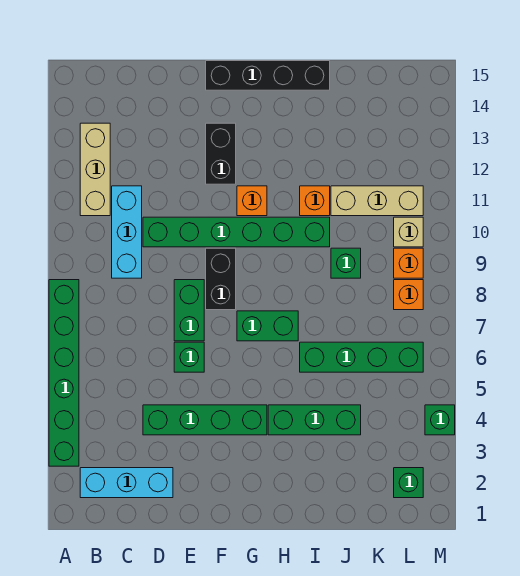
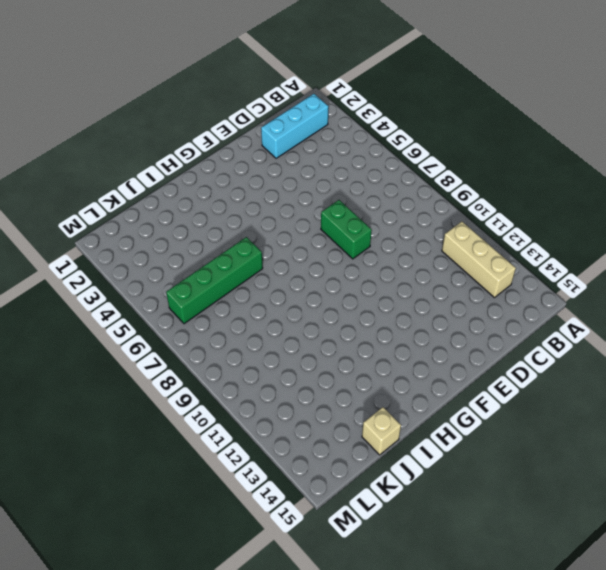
tan 1x1 brick [362,407,401,455] -> tan 1x1 brick moved to [394,217,423,247]
none -> green 1x6 brick [49,280,79,466]
none -> cyan 1x3 brick [112,186,142,278]
none -> green 1x4 brick [143,405,267,435]

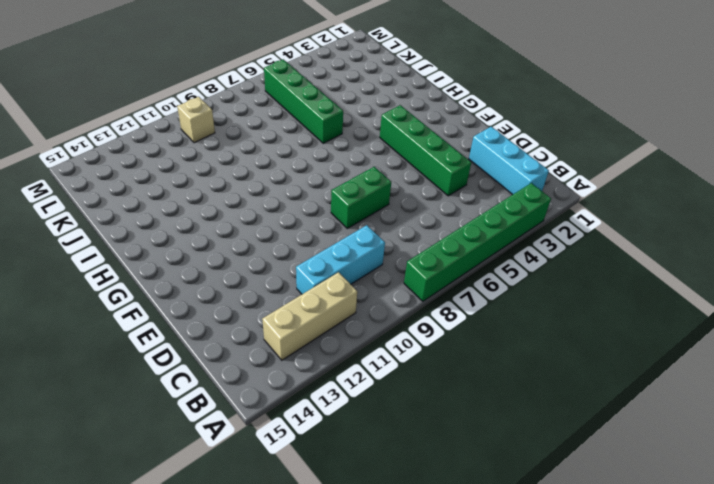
none -> green 1x6 brick [143,217,330,247]
none -> green 1x1 brick [174,342,204,372]
none -> black 1x2 brick [206,248,236,310]

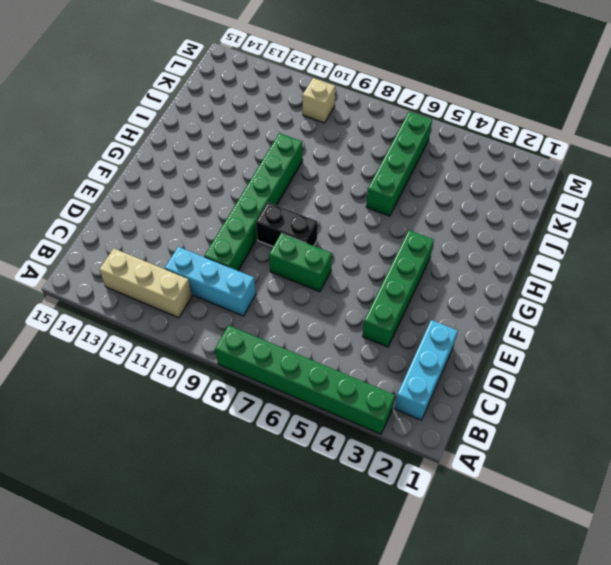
none -> green 1x1 brick [174,342,204,372]
none -> black 1x2 brick [206,123,236,184]
none -> black 1x4 brick [206,61,330,90]

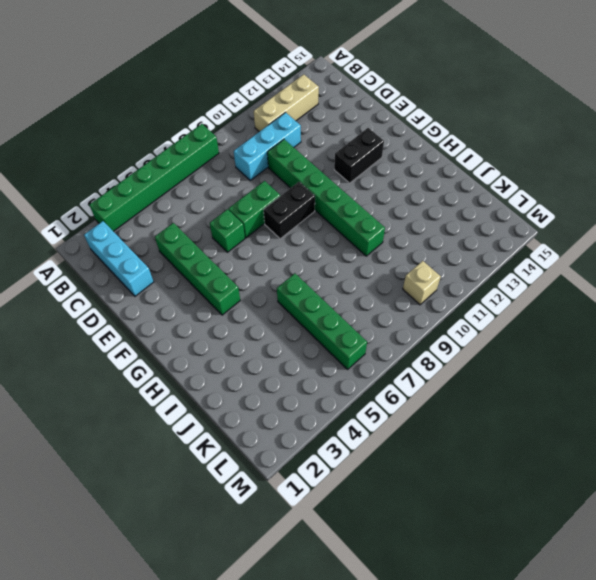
none -> black 1x4 brick [206,61,330,90]
none -> green 1x2 brick [237,311,298,341]
none -> orange 1x1 brick [237,186,267,216]

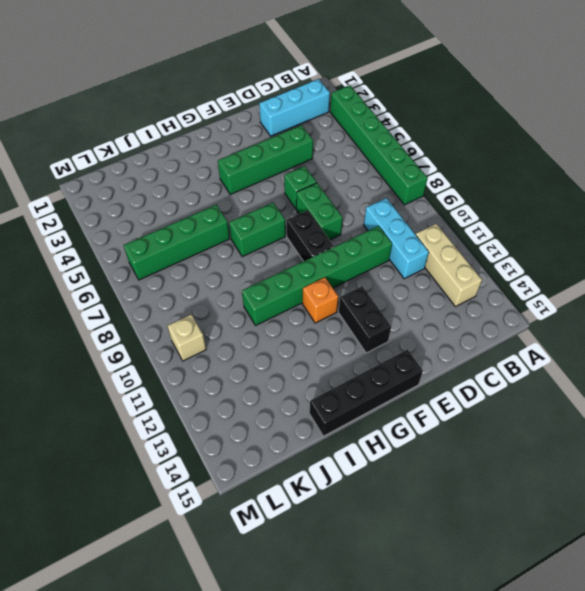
none -> green 1x3 brick [268,405,361,435]
none -> orange 1x1 brick [300,186,330,216]
none -> green 1x1 brick [331,248,361,278]

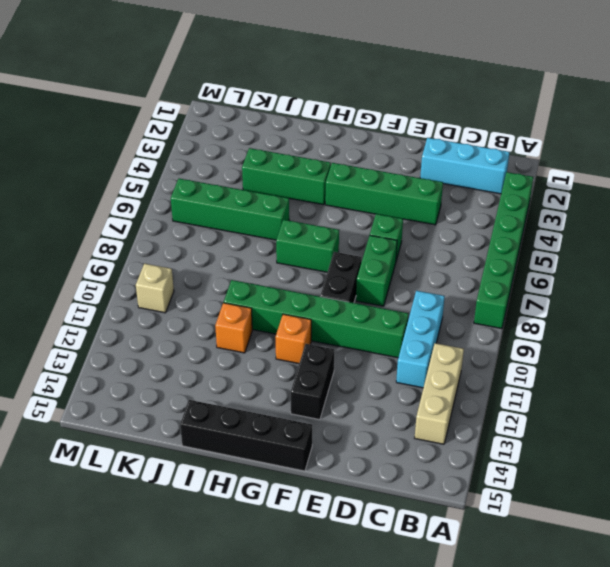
none -> green 1x1 brick [331,248,361,278]
none -> tan 1x3 brick [331,186,423,216]
none -> green 1x1 brick [394,468,423,498]

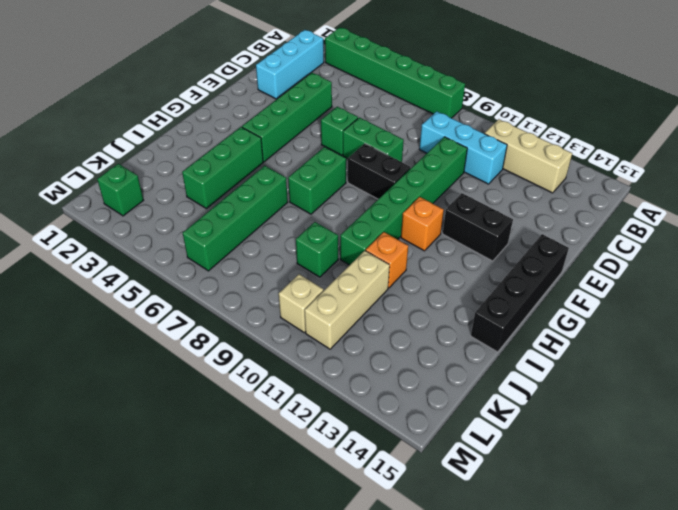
none -> orange 1x1 brick [394,280,423,310]
none -> orange 1x1 brick [394,248,423,278]
none -> green 1x1 brick [425,405,455,435]

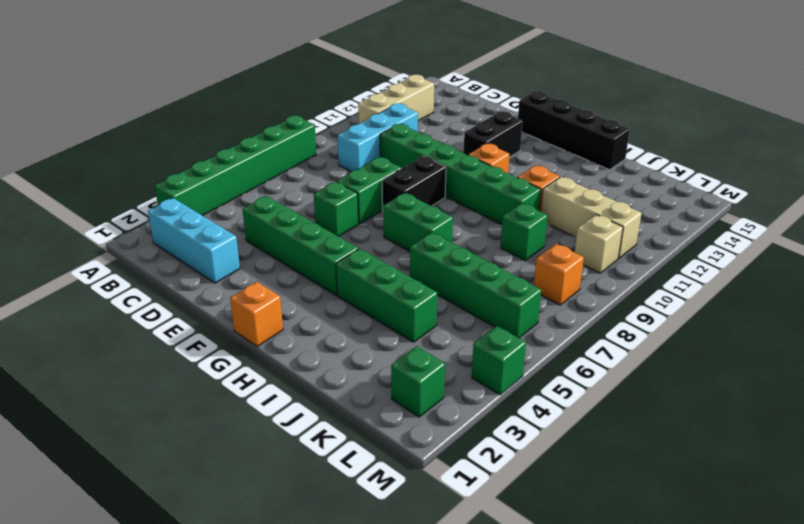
orange 1x1 brick [230,282,283,346] -> orange 1x1 brick moved to [394,248,423,278]

